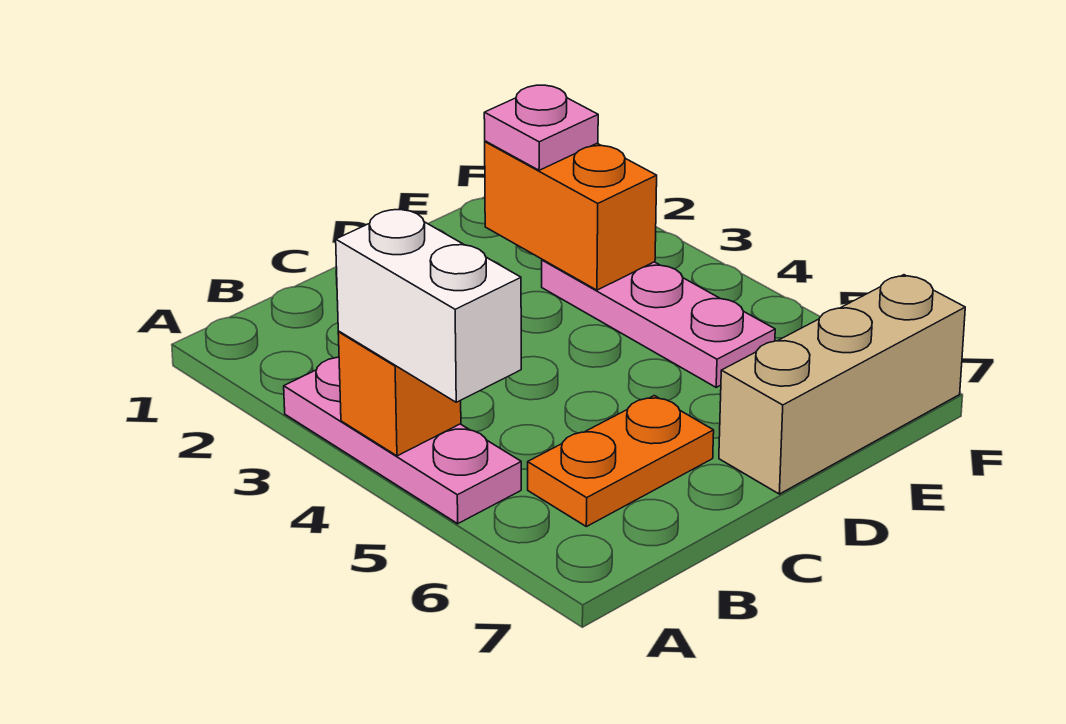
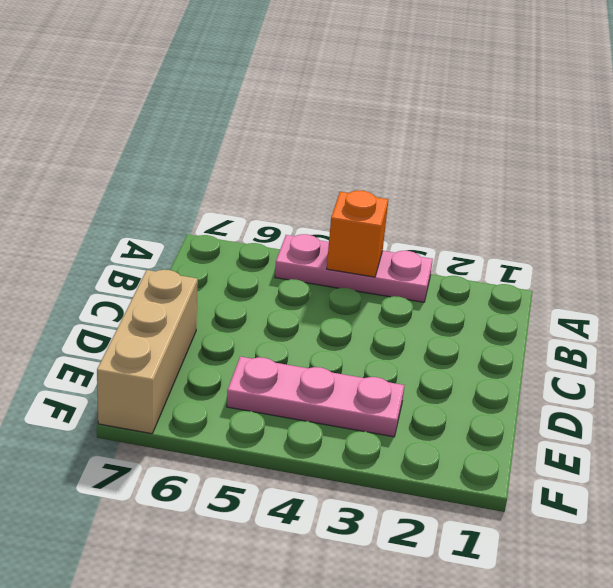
none -> orange 1x2 plate [528,396,714,527]
none -> orange 1x2 brick [485,141,657,290]

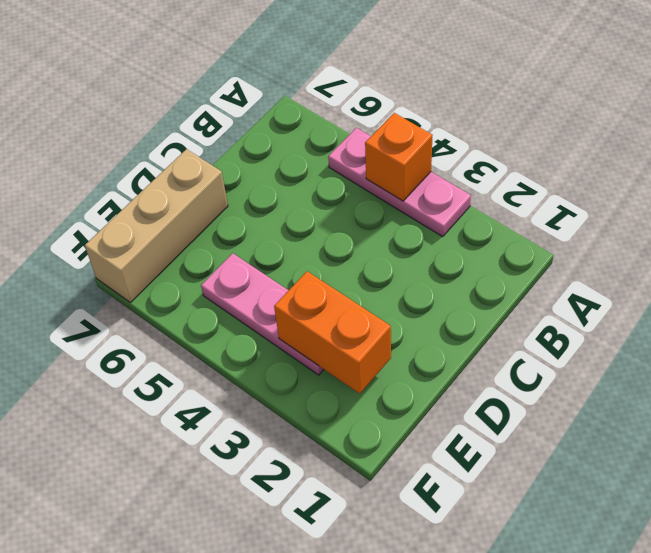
none -> orange 1x2 plate [528,396,714,527]
none -> white 1x2 brick [336,209,521,402]

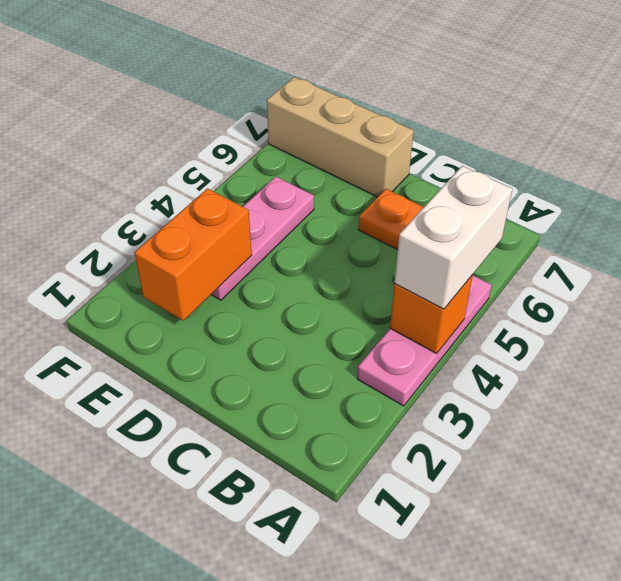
none -> pink 1x1 plate [484,85,598,170]

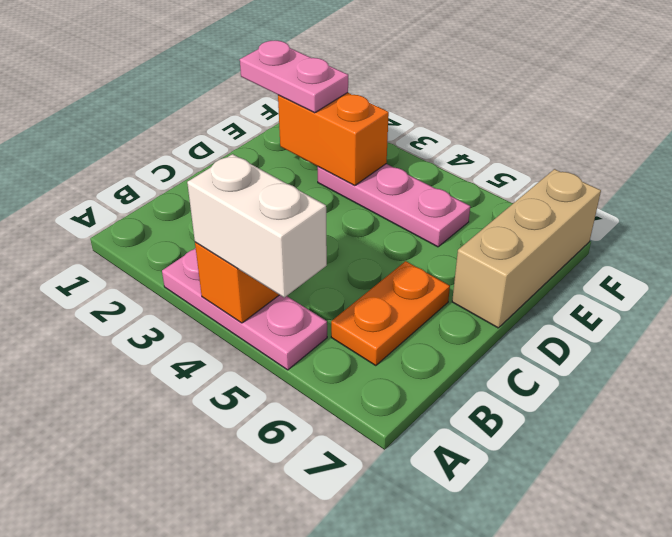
pink 1x2 plate [240,41,348,113] -> pink 1x1 plate [484,85,598,170]

